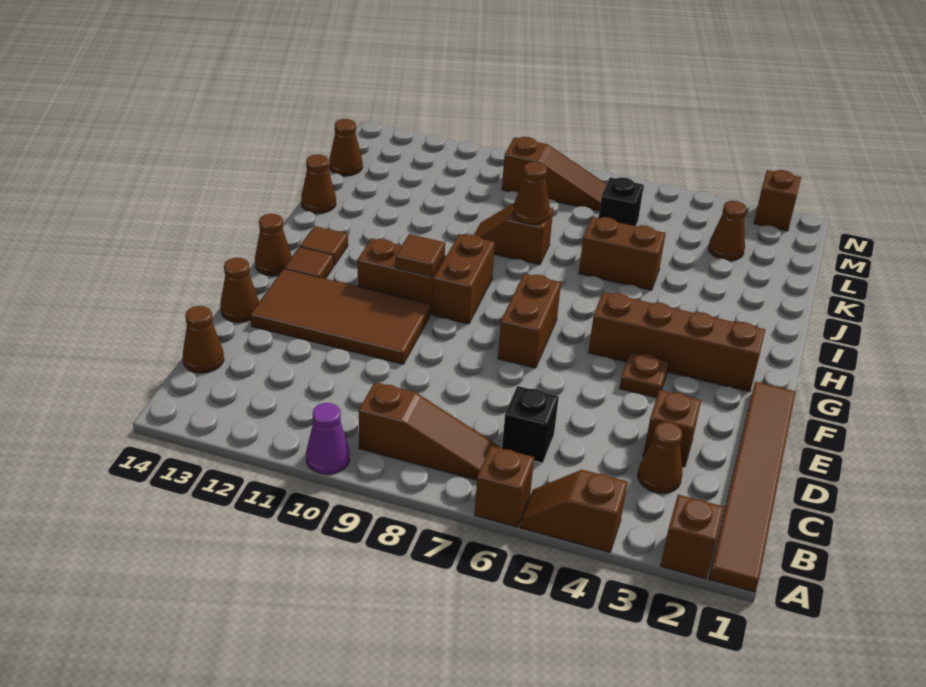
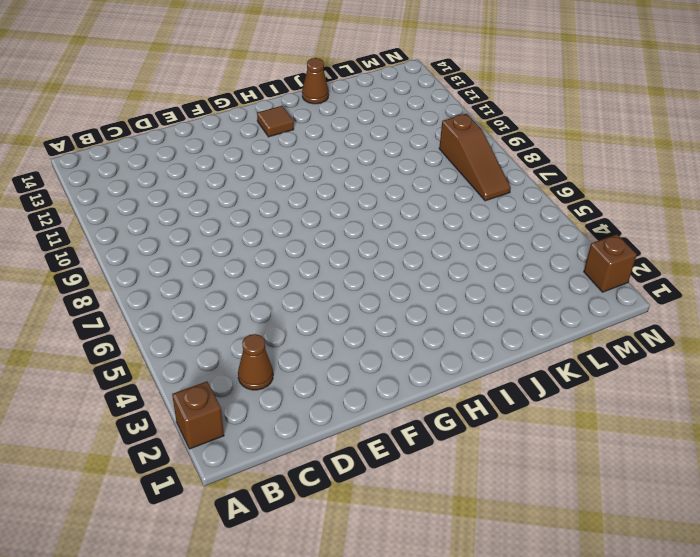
none -> brown 1x6 tile [709,382,796,592]
none -> brown 1x2 slope [520,470,627,552]
none -> brown 1x1 brick [474,446,534,527]
none -> purple 1x1 cone [306,403,350,474]

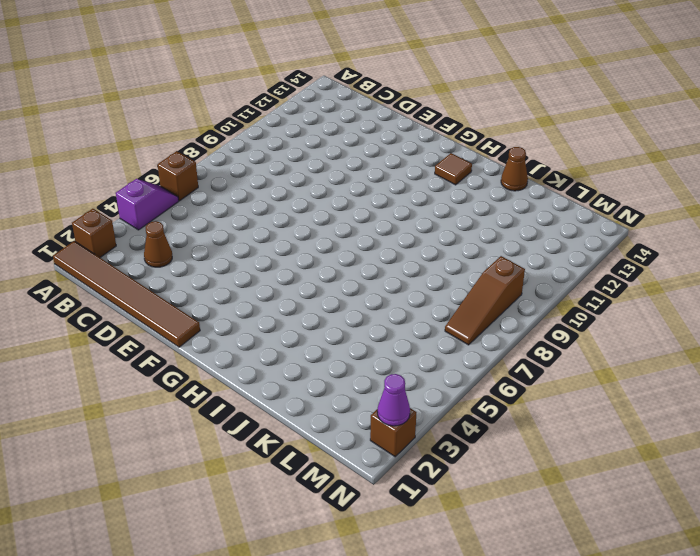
purple 1x2 slope [116,179,179,230] -> brown 1x2 slope [520,470,627,552]
purple 1x1 cone [377,374,410,426] -> purple 1x1 cone moved to [306,403,350,474]
none -> brown 1x3 slope [359,382,499,480]
none -> black 1x1 brick [502,386,559,463]
none -> brown 1x1 cone [183,306,224,373]
none -> brown 1x1 brick [643,390,701,467]

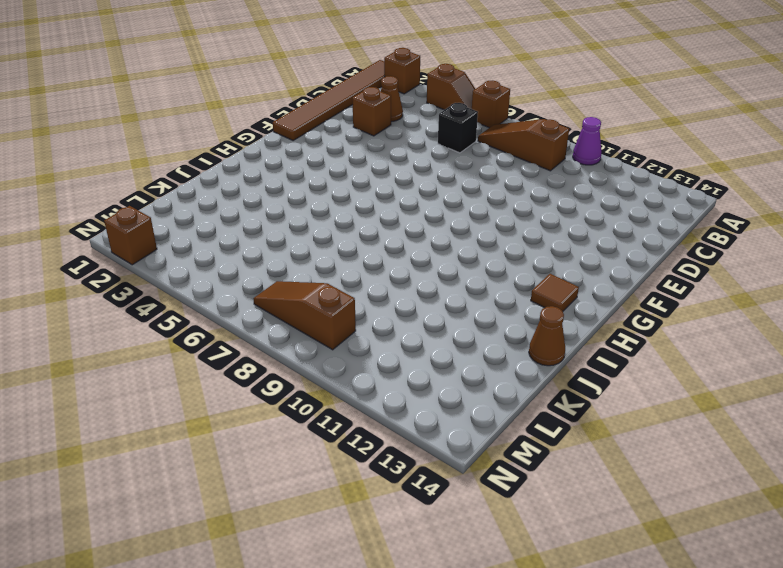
none -> brown 1x1 cone [183,306,224,373]
none -> brown 2x4 tile [251,269,431,364]
none -> brown 1x1 cone [220,258,259,322]
none -> brown 1x1 plate [619,352,669,398]

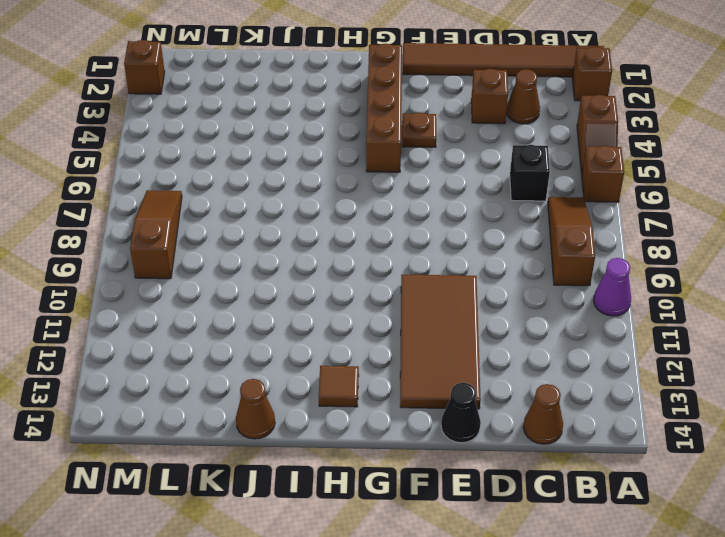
black 1x1 cone [441,383,481,443] -> brown 1x1 cone [220,258,259,322]
none -> brown 1x2 brick [498,274,561,368]
none -> brown 1x2 brick [433,234,495,324]
none -> brown 1x2 brick [357,239,445,315]
none -> brown 1x1 tile [284,247,334,279]

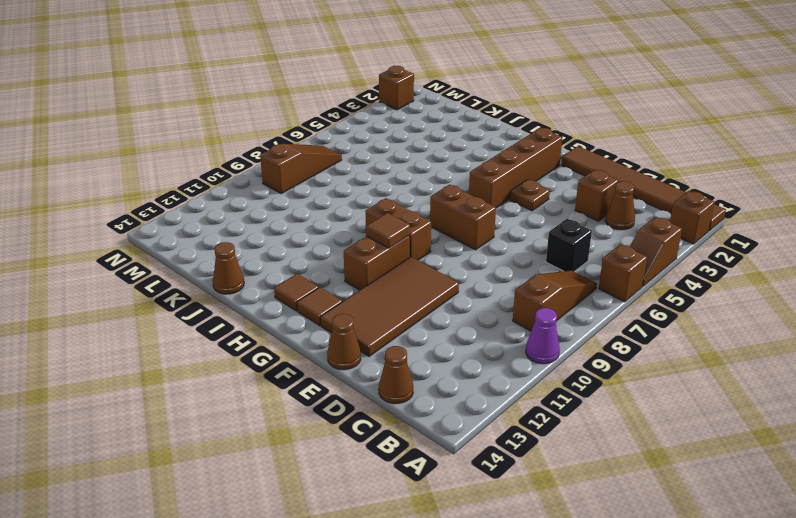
none -> brown 1x1 cone [255,214,292,276]
none -> brown 1x2 brick [579,217,666,290]
none -> brown 1x2 slope [474,203,553,265]
none -> brown 1x1 cone [708,201,747,261]

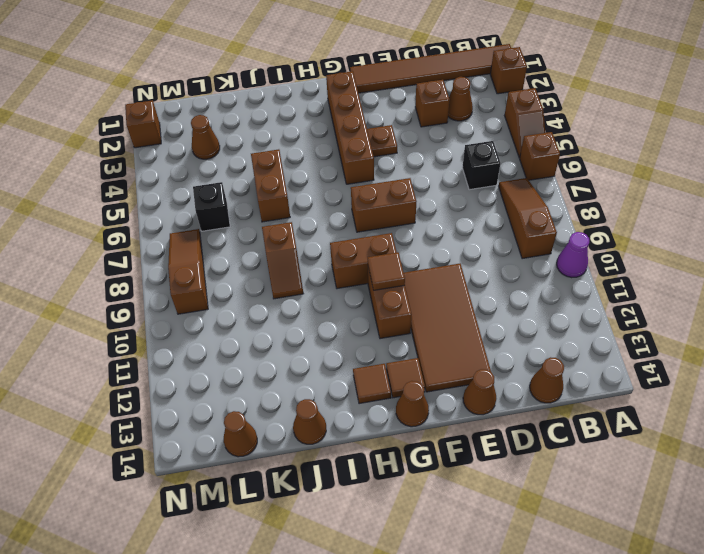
none -> brown 1x1 cone [513,162,550,224]

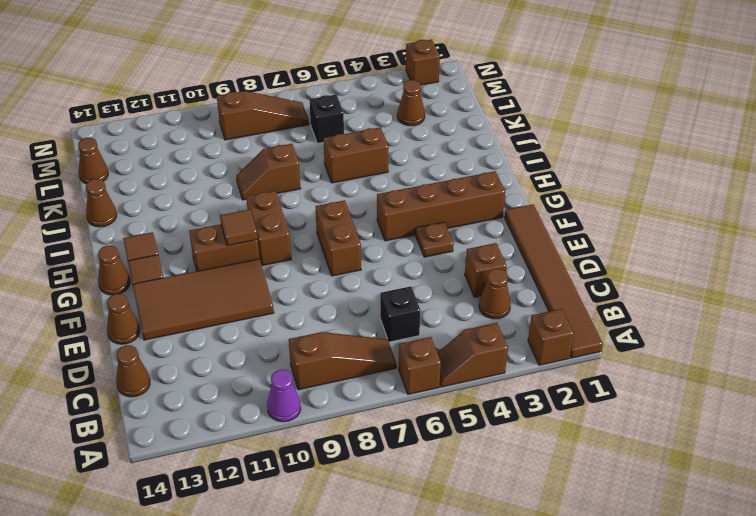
none -> brown 1x1 cone [513,162,550,224]

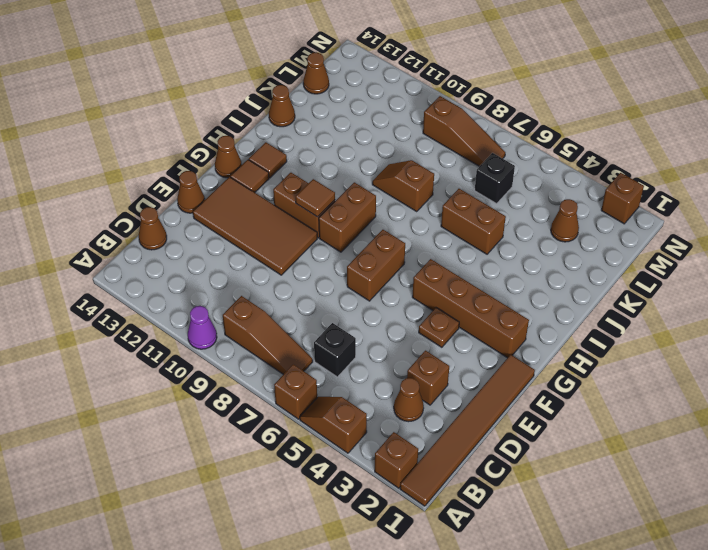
none -> brown 1x1 cone [513,162,550,224]

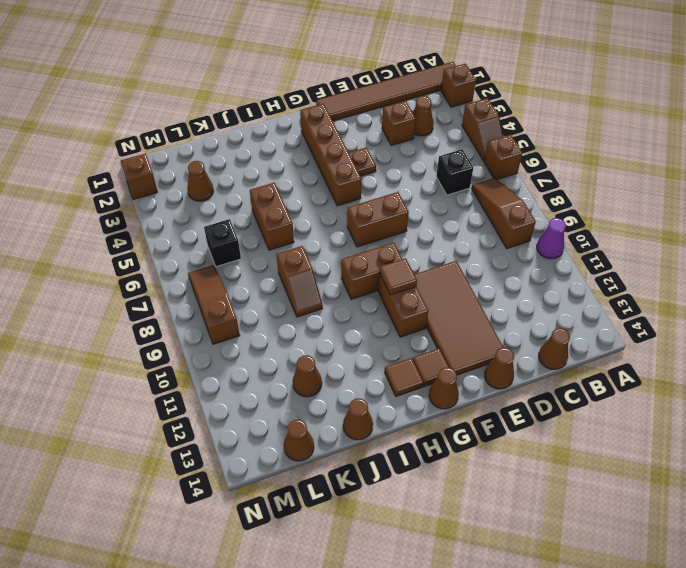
brown 1x1 cone [293,355,322,397] -> brown 1x1 cone moved to [513,162,550,224]

